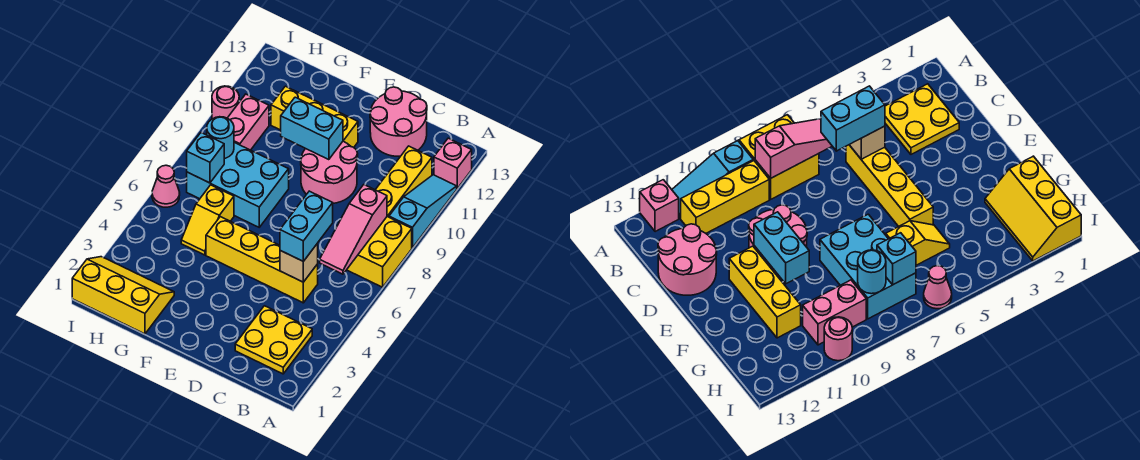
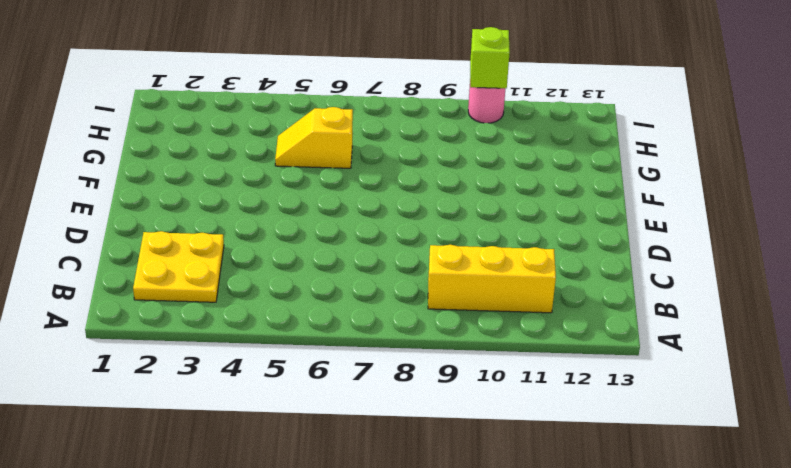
lime 1x1 brick [470,27,510,88] -> none
none -> yellow 2x2 brick [347,217,412,287]
none -> cyan 1x3 slope [389,175,457,248]
none -> pink 1x1 brick [434,138,472,188]

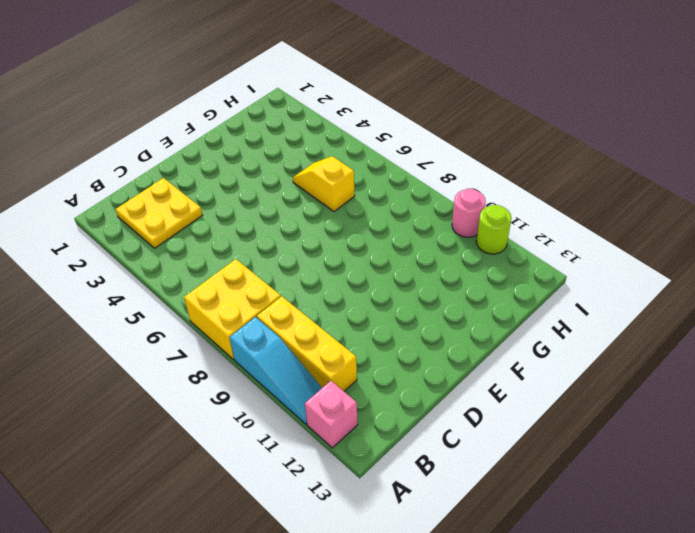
lime 1x1 round brick [476,205,511,254] -> none
none -> yellow 1x4 brick [206,217,318,303]
none -> pink 2x2 round brick [370,87,427,156]
none -> pink 2x2 round brick [301,141,358,203]

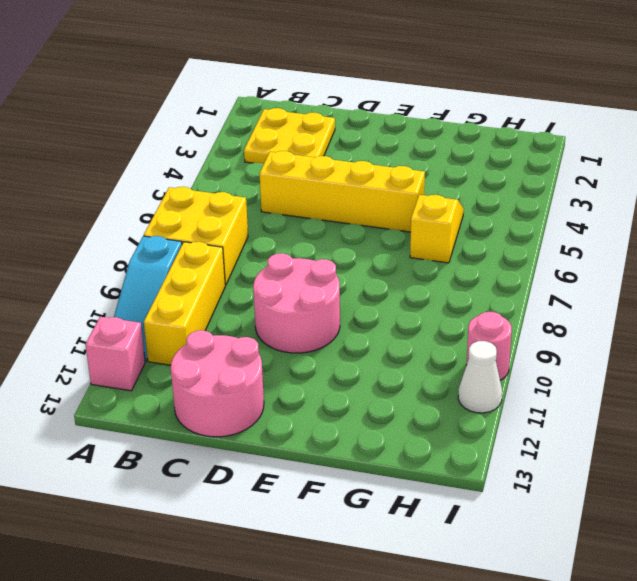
white 1x1 cone [458,341,502,413] -> none
none -> yellow 1x3 brick [271,86,358,147]
none -> cyan 2x3 brick [187,142,289,227]
none -> yellow 2x3 slope [72,257,174,334]

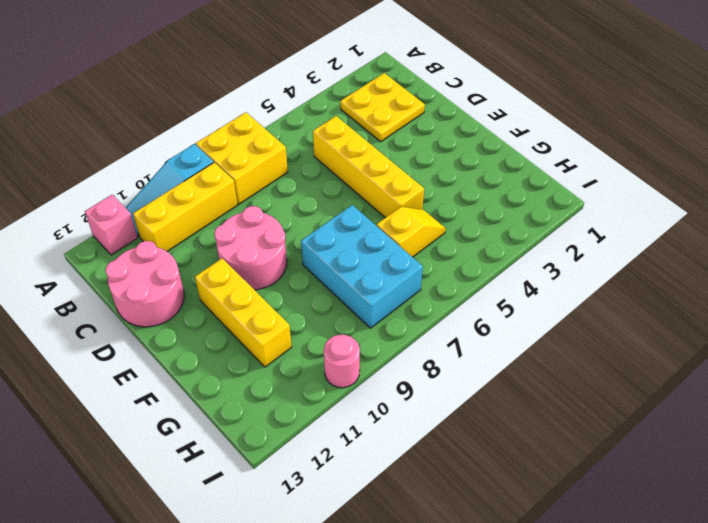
none -> yellow 2x3 slope [72,257,174,334]
none -> pink 1x2 brick [228,94,269,150]
none -> pink 1x1 cone [152,165,180,207]

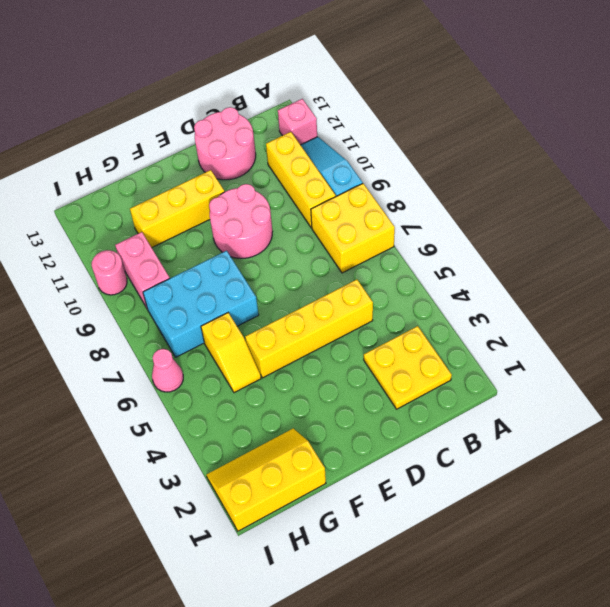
none -> pink 1x3 slope [320,185,387,274]
none -> tan 1x1 brick [280,243,318,282]
none -> cyan 1x2 brick [281,97,343,160]

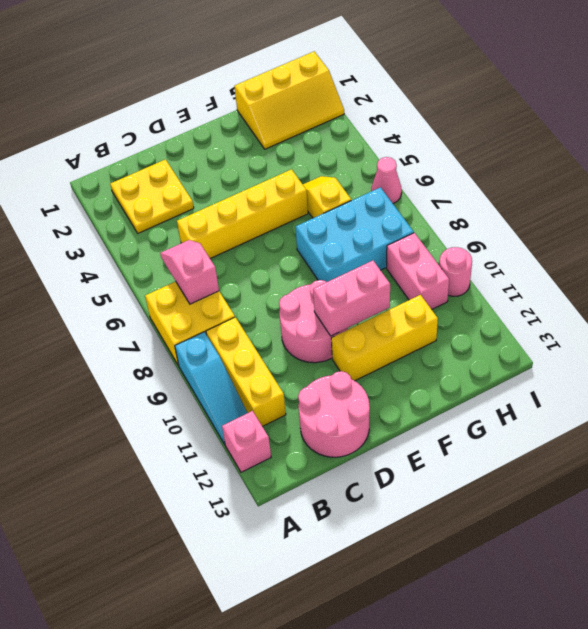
pink 1x2 slope [160,240,219,304] -> pink 1x3 slope [320,185,387,274]
pink 1x2 brick [313,261,390,336] -> cyan 1x2 brick [281,97,343,160]
none -> tan 1x1 brick [280,243,318,282]
none -> cyan 1x1 brick [187,133,224,183]
none -> cyan 1x1 round brick [207,117,234,159]

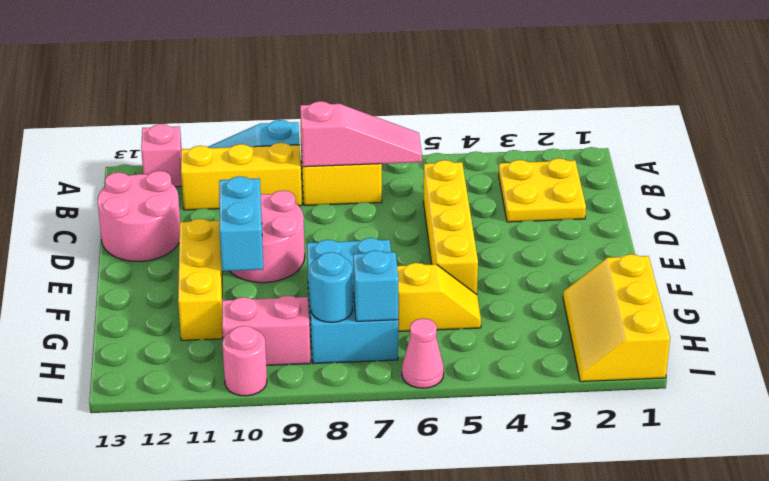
none -> tan 1x1 brick [280,243,318,282]
none -> cyan 1x2 brick [280,191,333,261]

